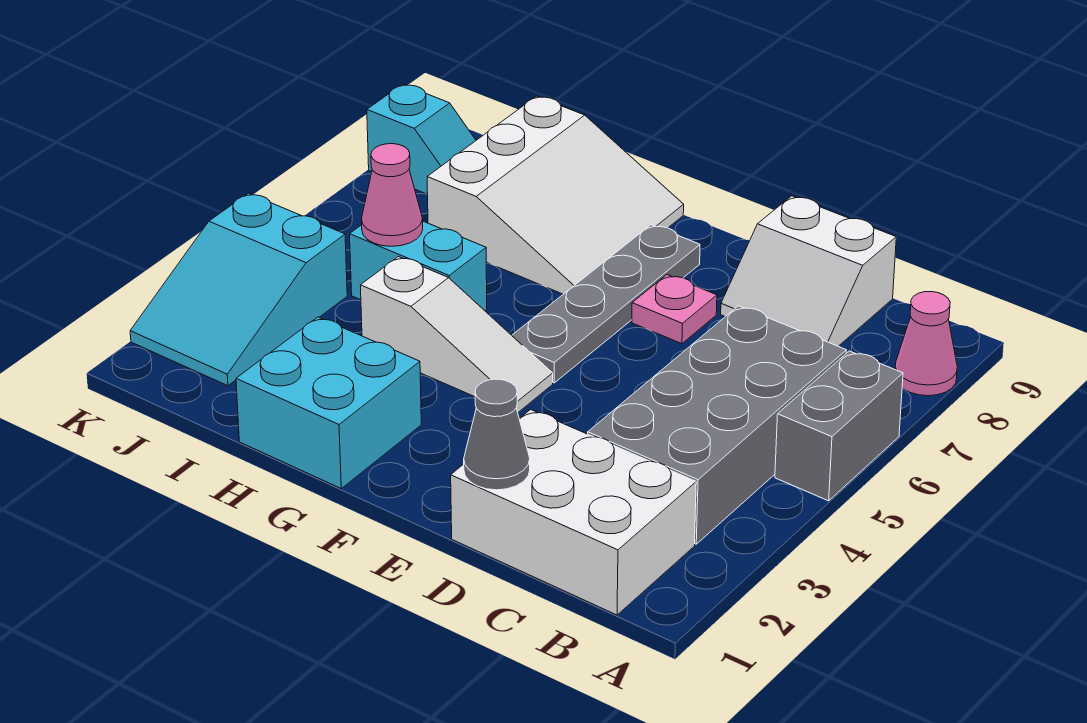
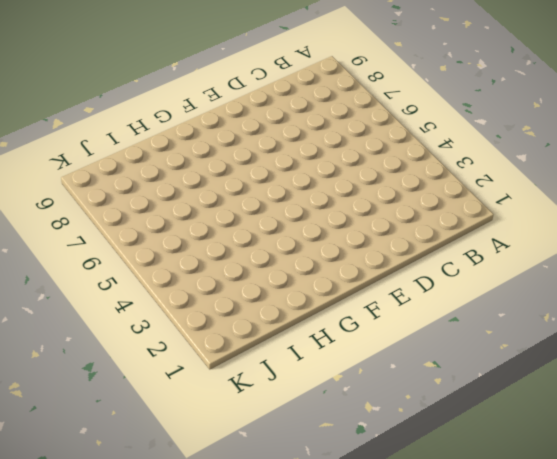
none -> grey 1x2 brick [775,351,903,501]
none -> pink 1x1 cone [895,292,957,396]
none -> white 2x3 brick [451,410,696,615]

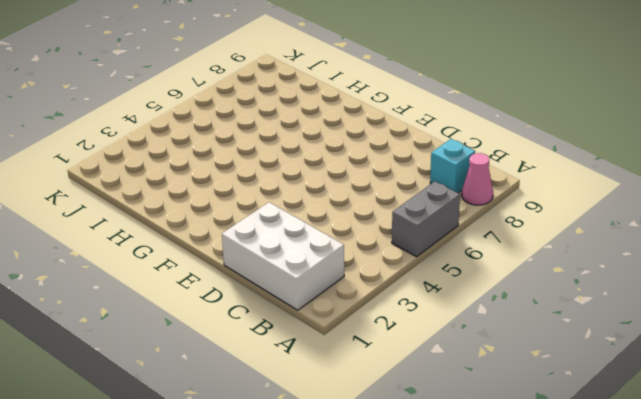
cyan 1x1 brick [430,139,475,193] -> none
none -> grey 2x4 brick [588,306,846,544]
none -> white 2x2 slope [721,196,896,346]
none -> pink 1x1 plate [632,275,717,344]

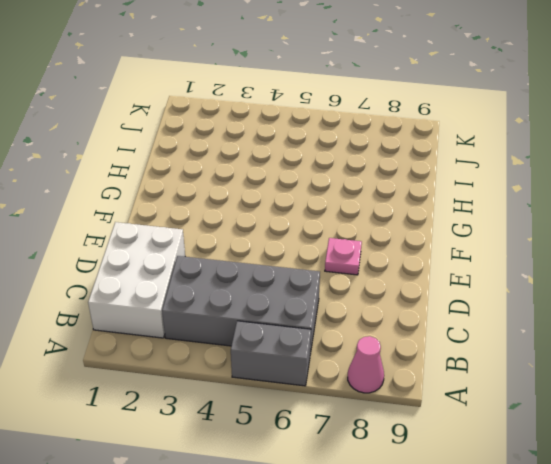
none -> white 2x2 slope [721,196,896,346]
none -> white 1x3 slope [360,257,553,412]
none -> grey 1x4 plate [512,225,700,383]

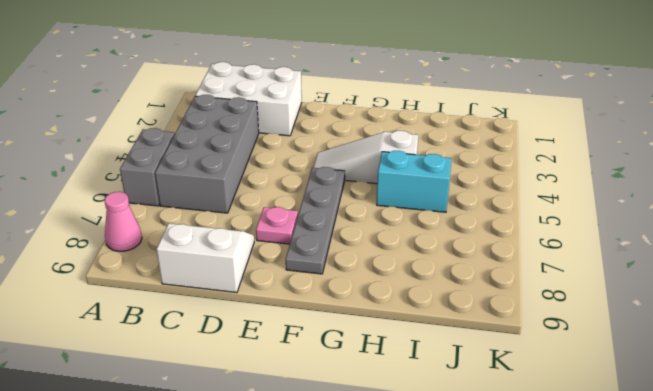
none -> cyan 2x2 brick [236,317,421,488]
none -> white 3x3 slope [427,96,684,294]
none -> cyan 2x3 slope [130,193,347,386]

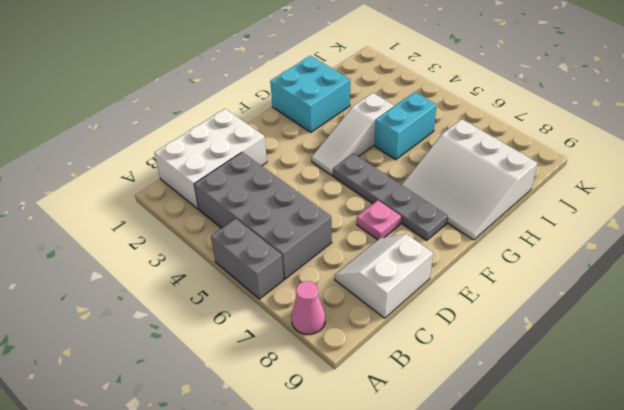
none -> cyan 2x3 slope [130,193,347,386]
none -> cyan 1x2 slope [367,84,476,194]
none -> grey 1x1 cone [464,379,530,490]

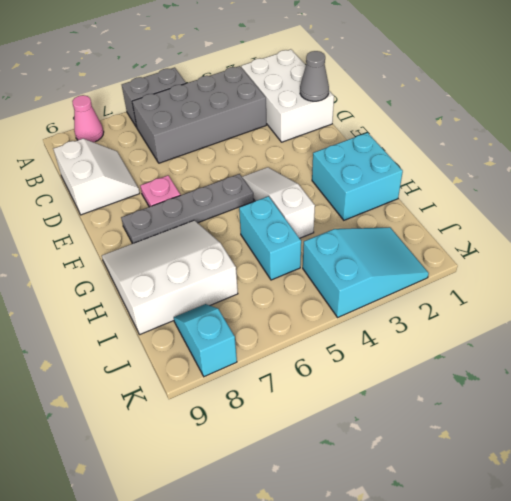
none -> pink 1x1 cone [362,144,423,246]

